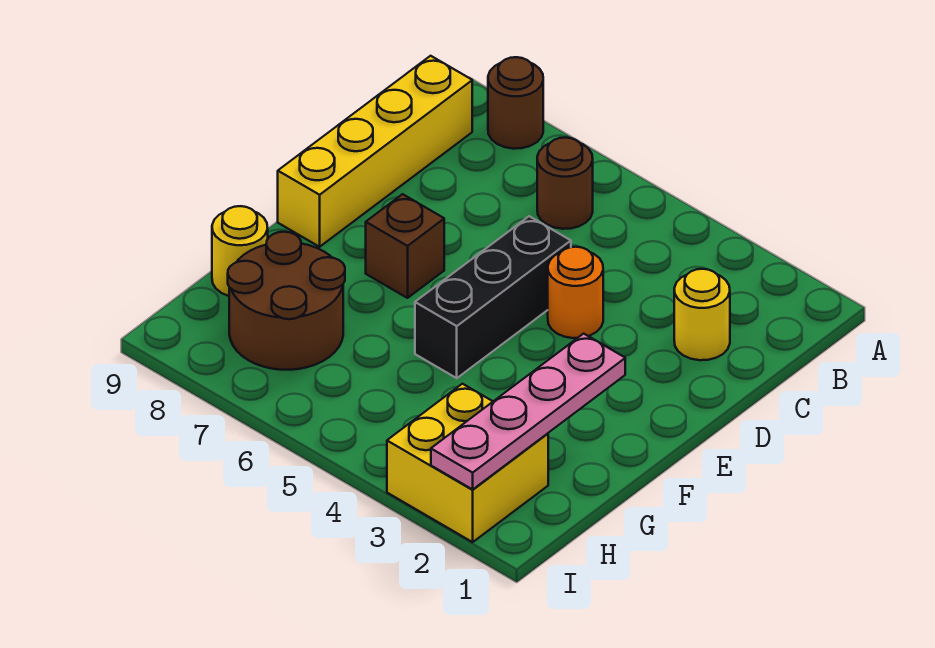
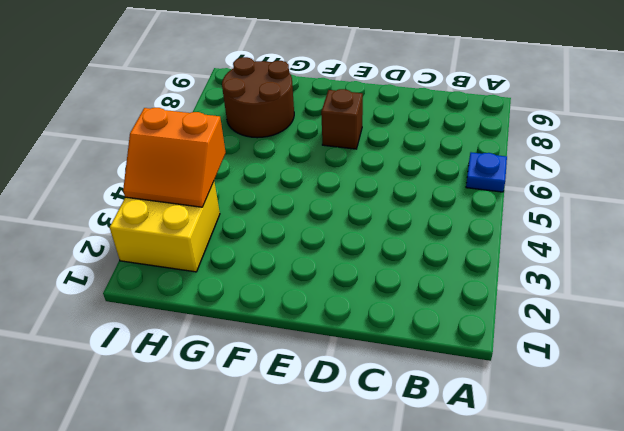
blue 1x1 plate [466,152,507,192] -> none
orange 2x2 slope [123,108,226,207] -> none
none -> brown 1x1 round brick [488,57,543,149]
none -> brown 1x1 round brick [537,137,593,229]

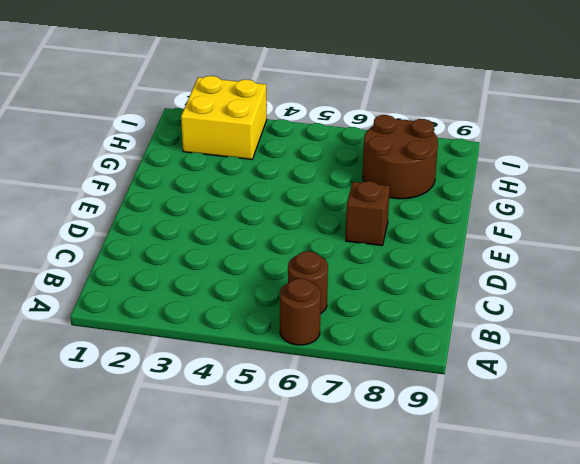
brown 1x1 round brick [280,278,321,345] -> brown 1x1 round brick moved to [488,57,543,149]
none -> yellow 1x4 brick [278,56,472,247]
none -> yellow 1x1 round brick [674,269,730,360]

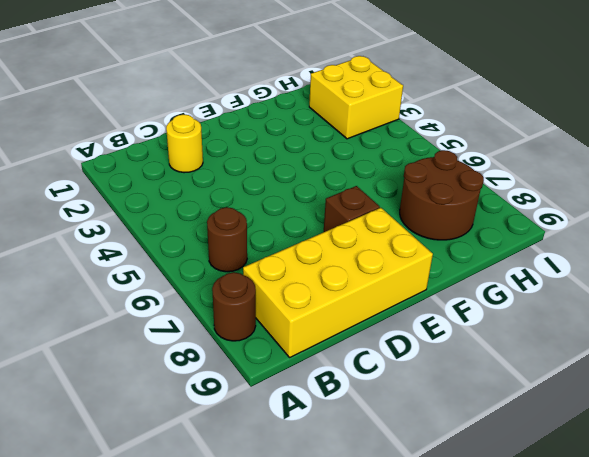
yellow 2x4 brick [243,208,433,357] -> yellow 1x4 brick [278,56,472,247]
none -> orange 1x1 round brick [548,247,603,338]
none -> black 1x3 brick [415,216,571,378]

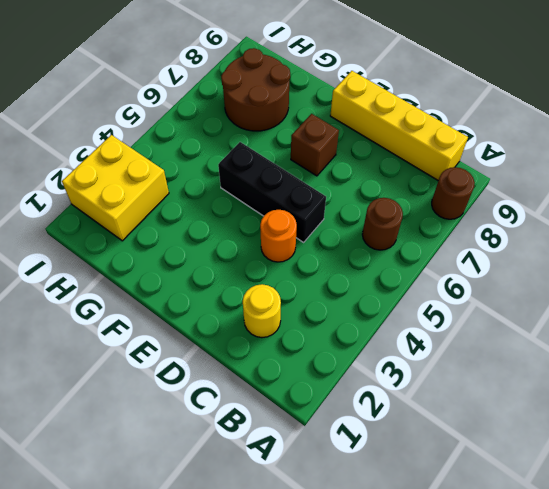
none -> yellow 1x1 round brick [212,206,268,296]
none -> pink 1x4 plate [431,334,625,489]

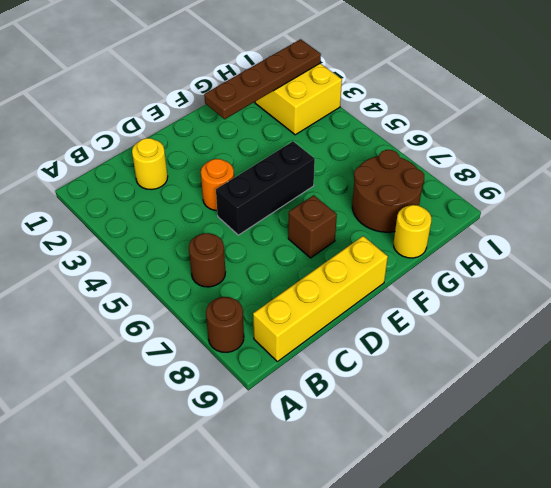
brown 1x4 plate [204,39,321,119] -> pink 1x4 plate [431,334,625,489]

